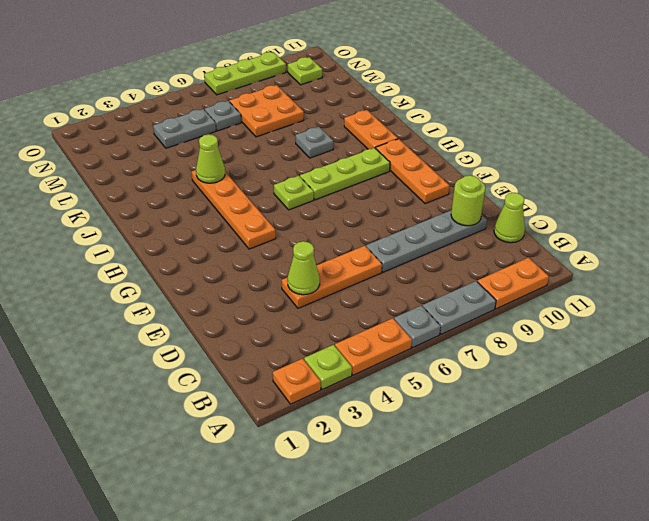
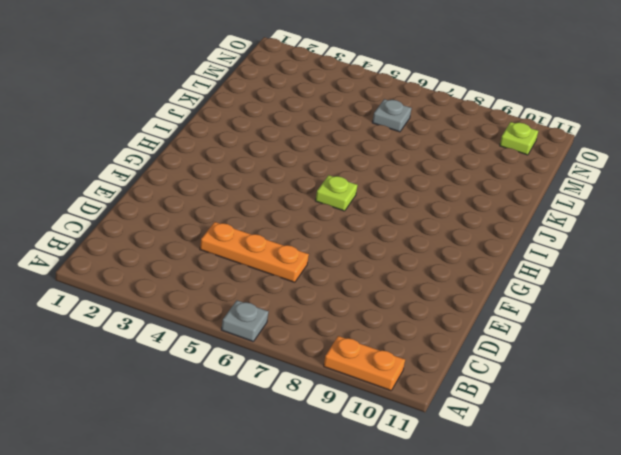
none -> orange 1x1 plate [273,359,321,404]
none -> lime 1x1 plate [304,345,352,389]
none -> orange 1x2 plate [335,318,412,375]

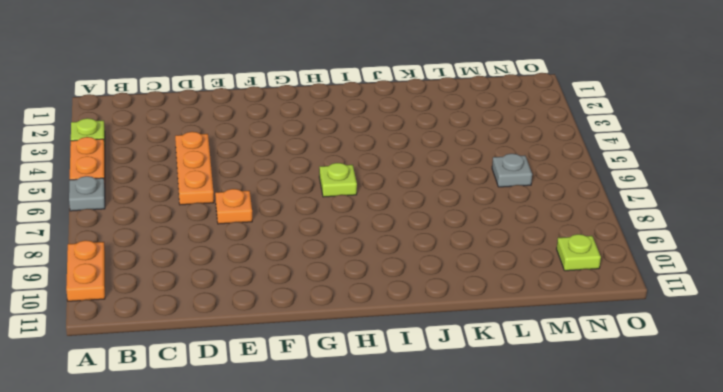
orange 1x1 plate [215,189,252,224] -> orange 1x1 plate moved to [273,359,321,404]
none -> grey 1x2 plate [423,281,496,334]
none -> lime 1x1 cone [494,193,525,243]
none -> grey 1x4 plate [366,210,487,272]

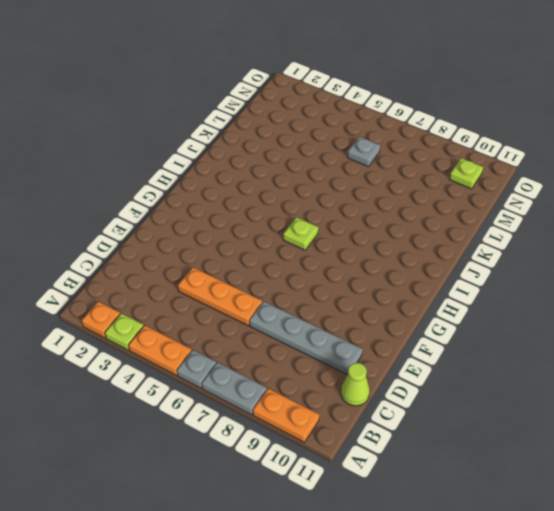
none -> orange 1x3 plate [376,139,450,204]
none -> orange 1x4 plate [192,170,276,249]
none -> lime 1x3 plate [300,148,390,200]

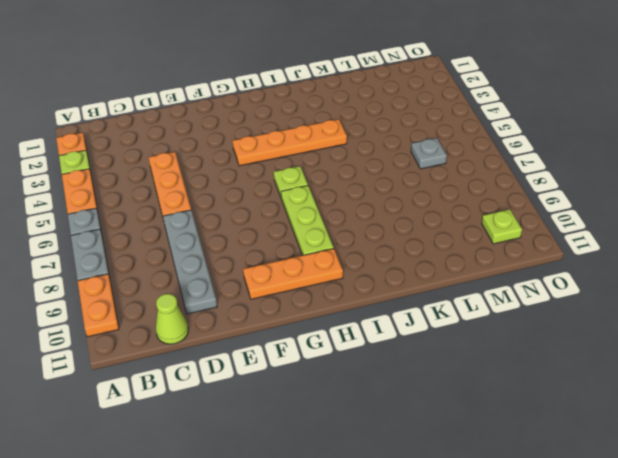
none -> orange 1x2 plate [344,110,398,149]
none -> grey 1x1 plate [296,127,333,158]
none -> orange 2x2 plate [229,85,304,137]

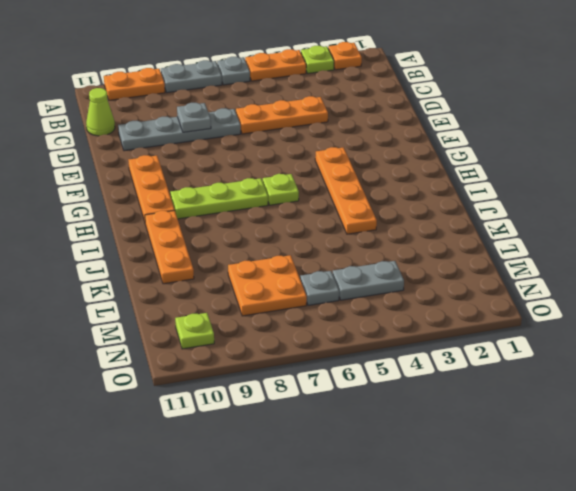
grey 1x1 plate [177,103,211,132] -> grey 1x1 plate moved to [296,127,333,158]
orange 1x3 plate [145,211,194,284] -> orange 1x2 plate [344,110,398,149]
none -> lime 1x3 plate [204,52,286,95]
none -> lime 1x1 cone [288,241,320,295]
none -> lime 1x1 round brick [451,175,485,226]

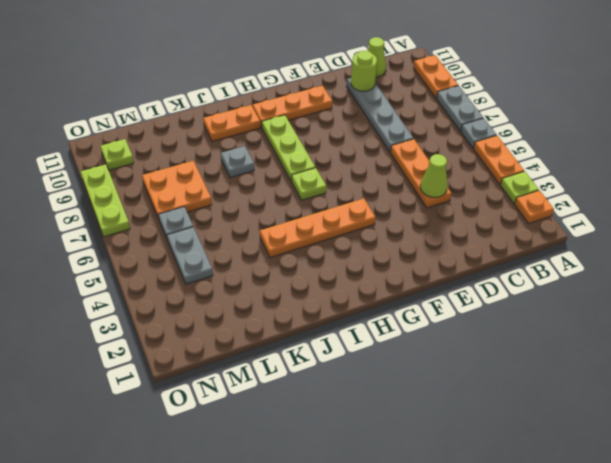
none -> lime 1x1 cone [196,134,225,183]

